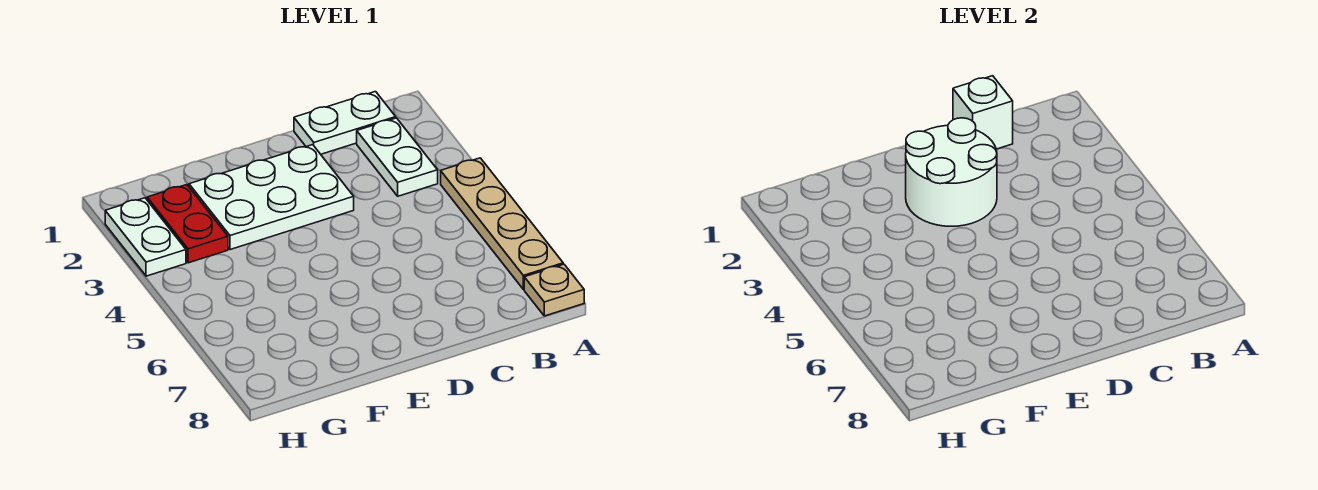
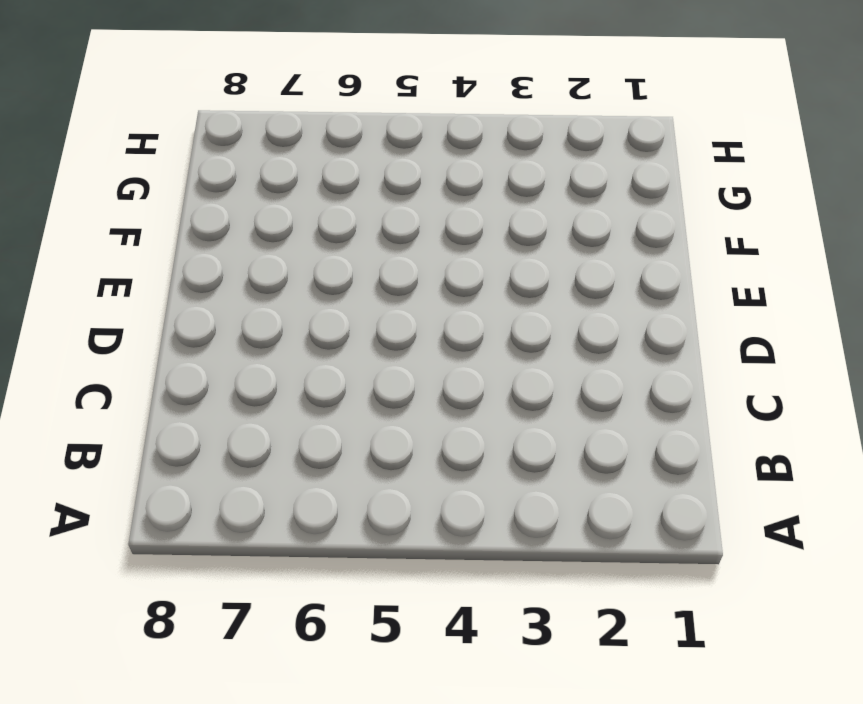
none -> tan 1x4 plate [441,158,563,289]
none -> tan 1x1 plate [524,264,584,316]

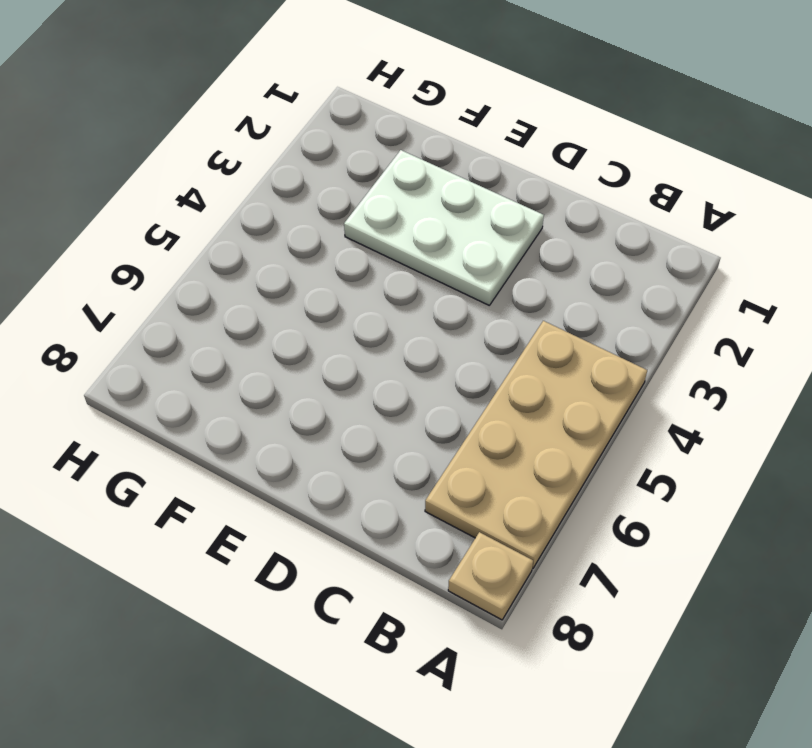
tan 2x4 plate [425,321,647,568] -> tan 1x4 plate [441,158,563,289]
none -> white 1x2 plate [294,92,396,154]
none -> white 1x2 plate [357,118,438,196]

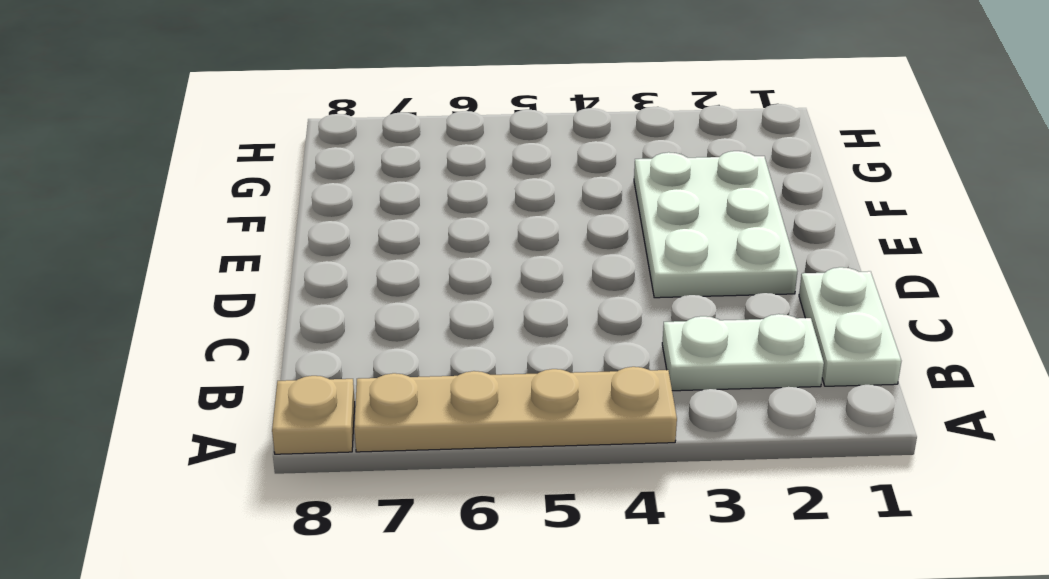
none -> red 1x2 plate [147,185,228,263]
none -> white 1x2 plate [105,198,186,276]

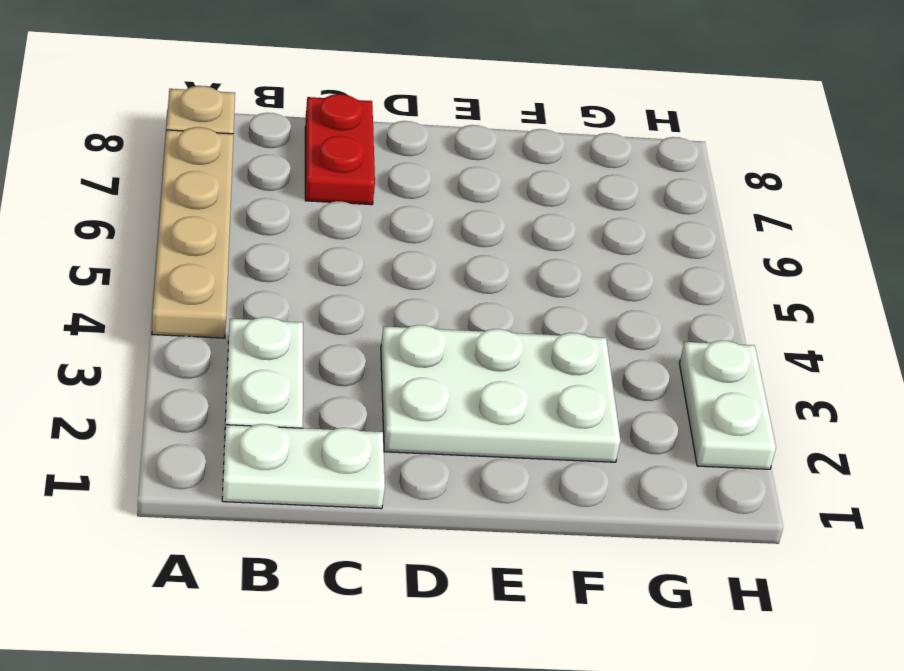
red 1x2 plate [305,94,375,205] -> red 1x2 plate moved to [147,185,228,263]
none -> white 1x1 brick [953,76,1013,149]
none -> white 2x2 round brick [906,118,997,226]

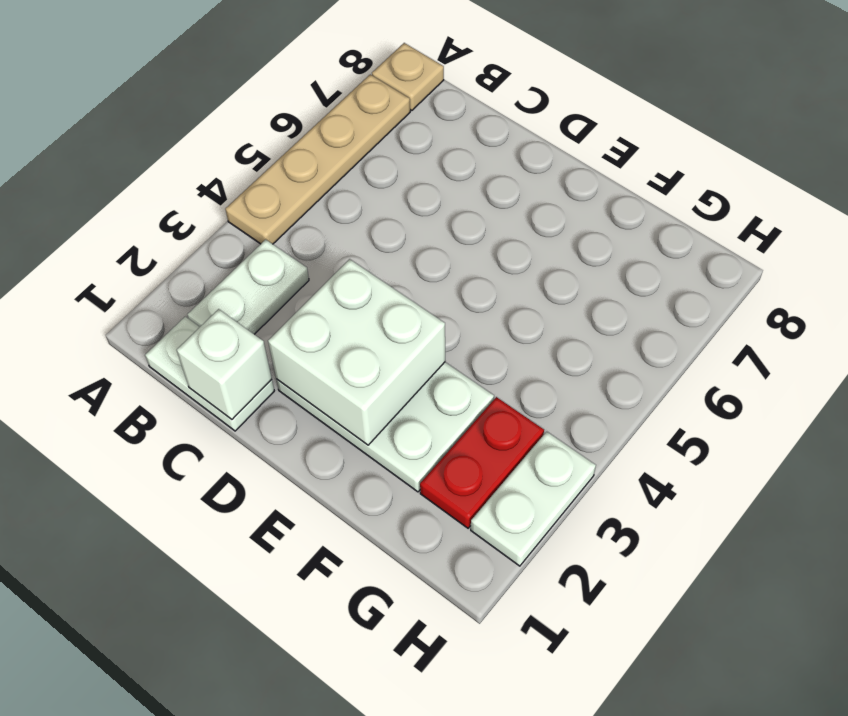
white 2x2 brick [268,259,445,445] -> white 2x2 round brick [906,118,997,226]

